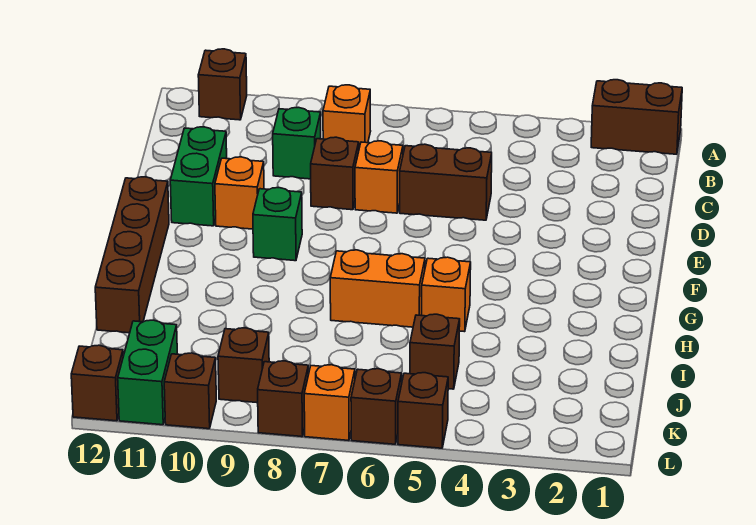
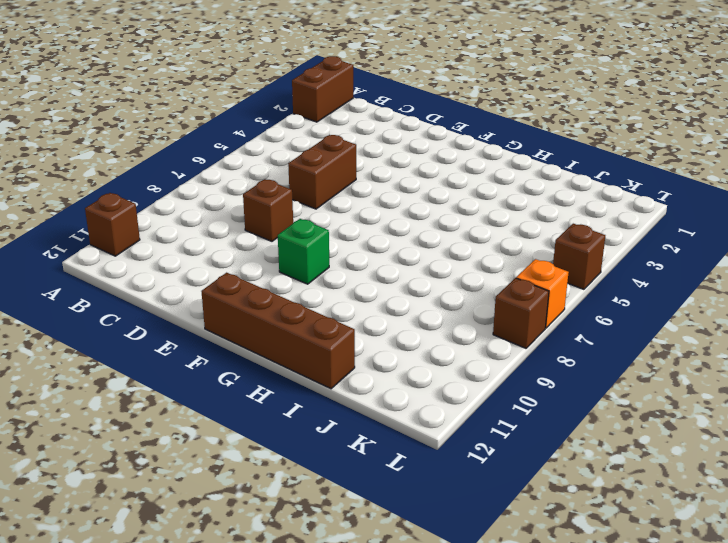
none -> orange 1x1 brick [323,85,371,148]
none -> green 1x1 brick [273,107,321,179]
none -> orange 1x1 brick [355,141,403,213]

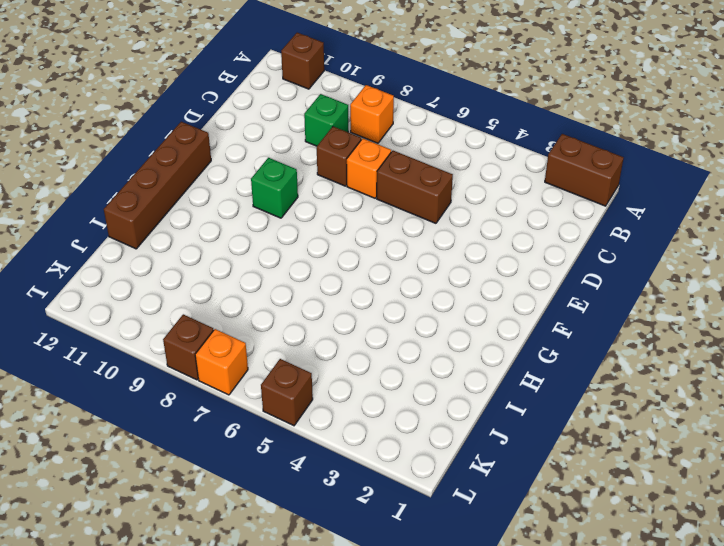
none -> green 1x2 brick [170,127,227,226]
none -> orange 1x1 brick [215,157,264,229]
none -> orange 1x1 brick [422,257,471,332]

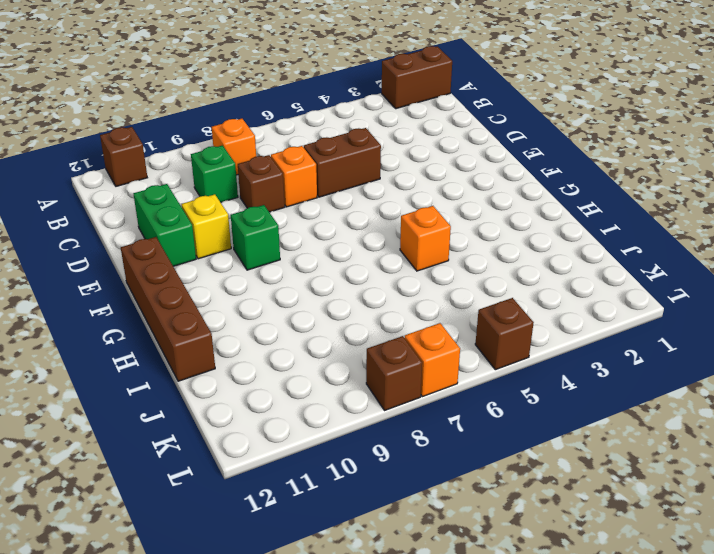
yellow 1x1 brick [182,194,231,259] -> orange 1x1 brick [215,157,264,229]
none -> orange 1x2 brick [330,250,425,327]
none -> brown 1x1 brick [410,314,460,389]
none -> brown 1x1 brick [218,328,269,403]

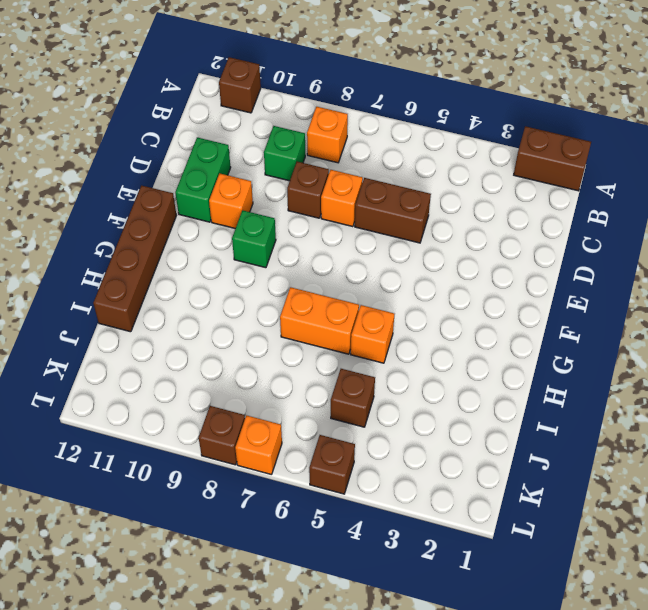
none -> brown 1x1 brick [218,328,269,403]
none -> green 1x2 brick [118,320,177,425]
none -> brown 1x1 brick [351,369,402,444]

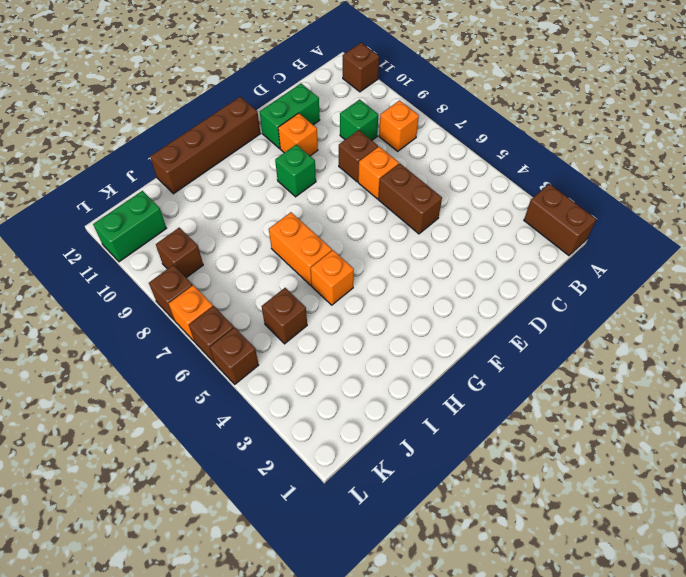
none -> brown 1x1 brick [164,353,216,429]
none -> brown 1x1 brick [71,345,123,421]

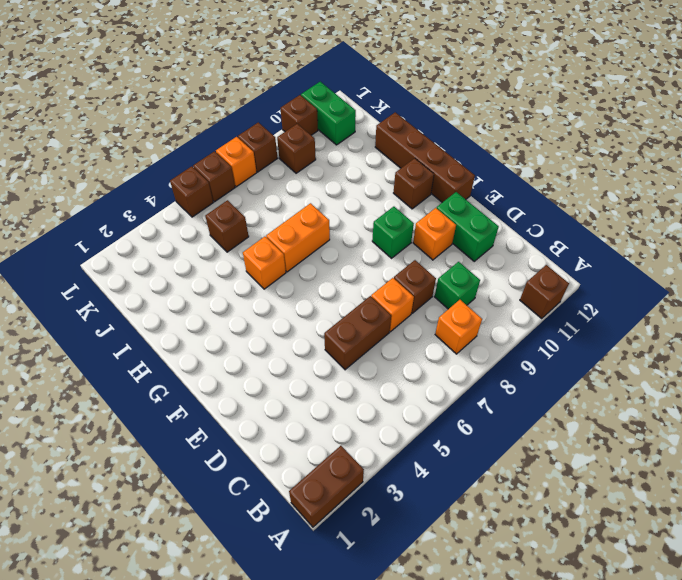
brown 1x1 brick [394,158,434,209] -> brown 1x1 brick moved to [71,345,123,421]

